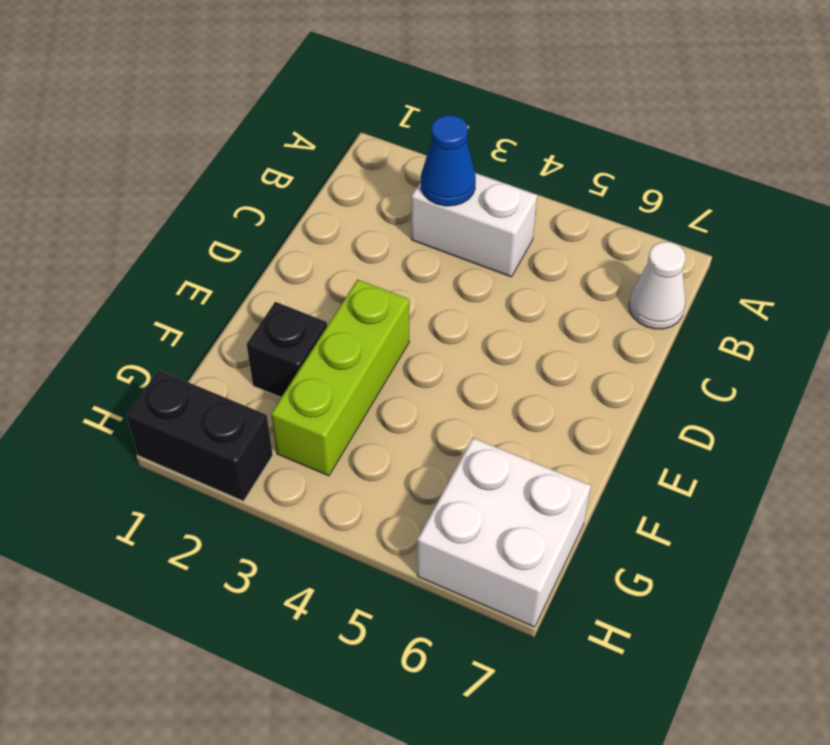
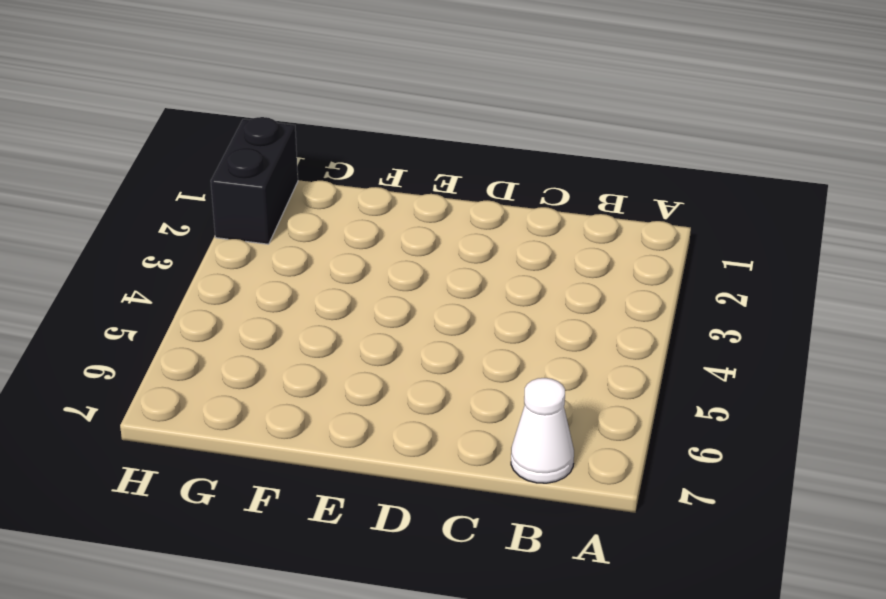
none -> white 1x2 brick [411,173,537,277]
none -> lime 1x3 brick [271,279,409,476]

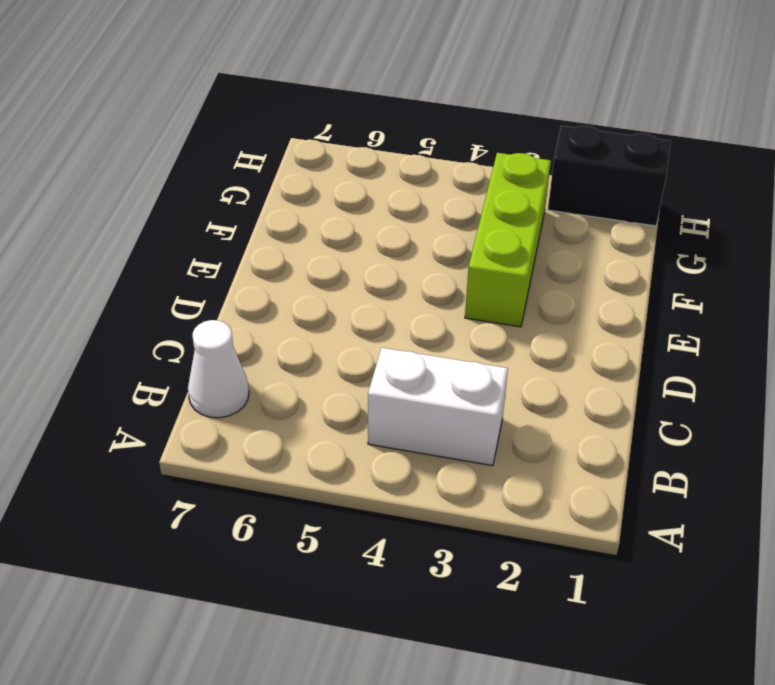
none -> black 1x1 brick [247,302,327,397]
none -> white 2x2 brick [417,438,591,627]

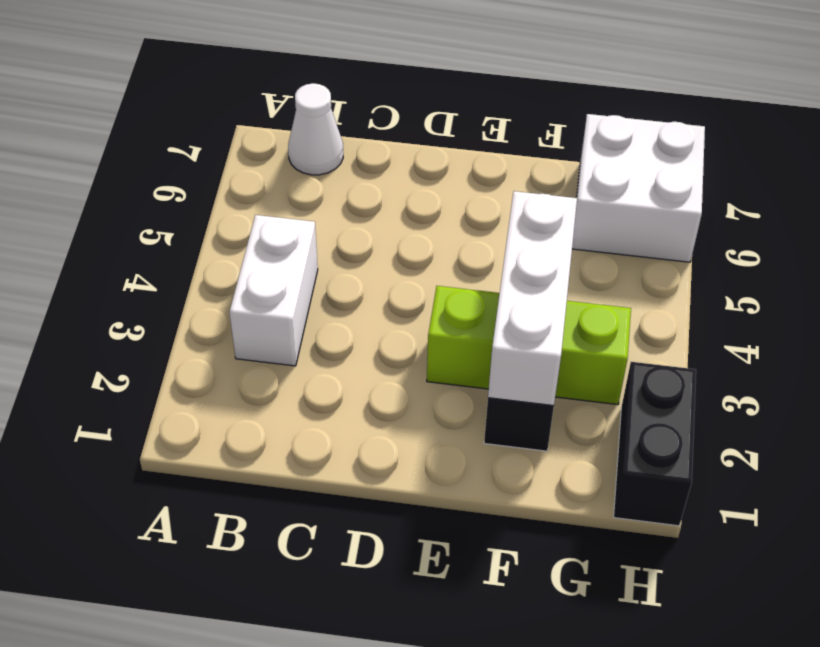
white 1x3 brick [488,191,577,406] -> none
none -> blue 1x1 cone [421,115,476,206]

